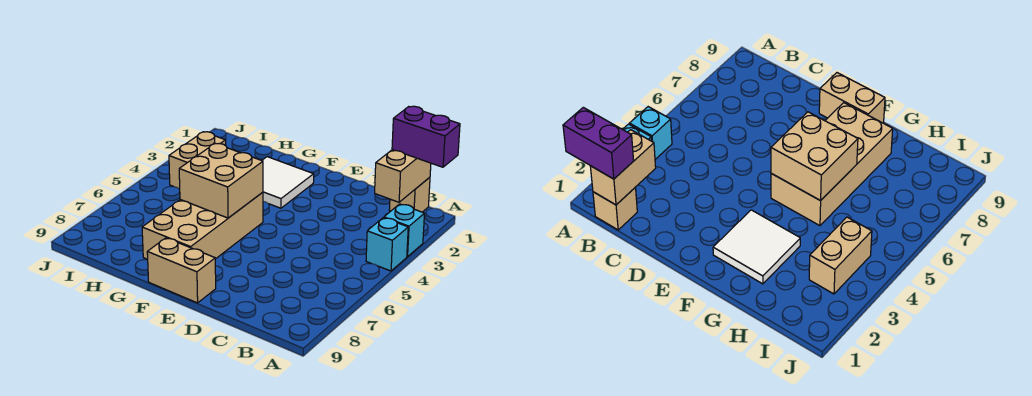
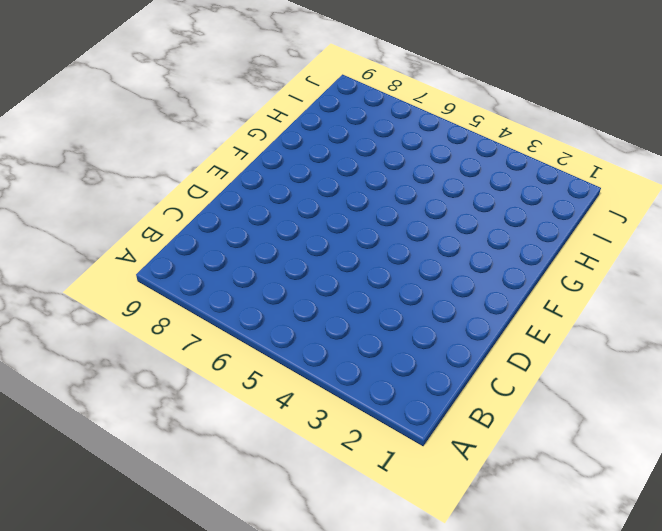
none -> cyan 1x1 brick [384,204,425,257]
none -> cyan 1x1 brick [366,218,408,271]

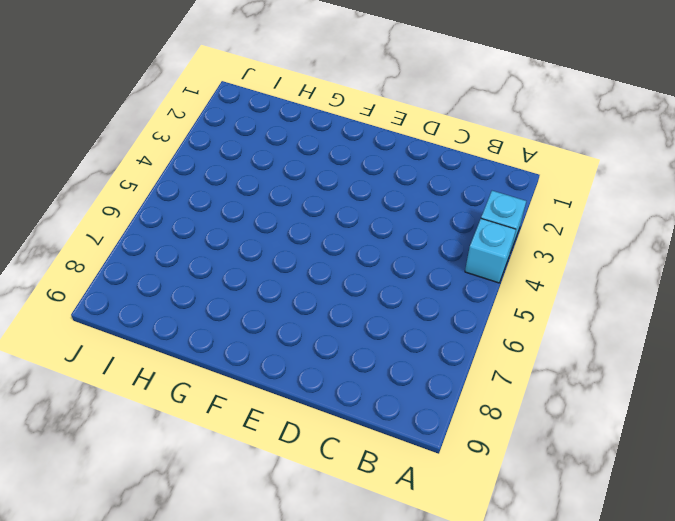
none -> tan 1x1 brick [389,177,430,212]
none -> tan 1x2 brick [147,238,216,303]

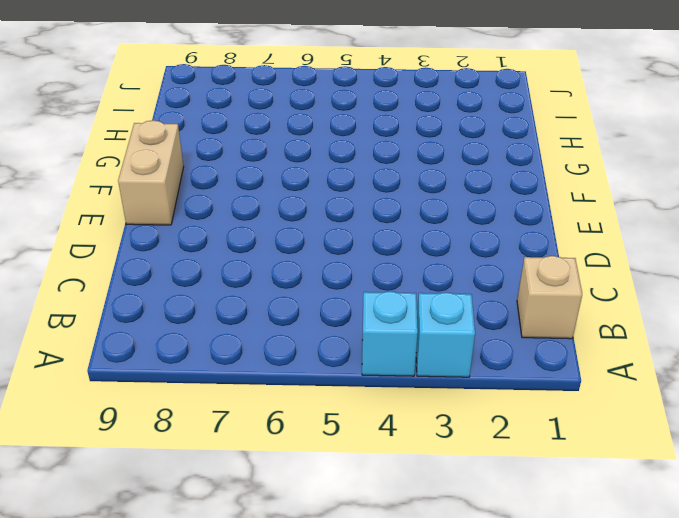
none -> white 2x2 tile [262,157,314,208]
none -> tan 2x4 brick [142,192,263,259]

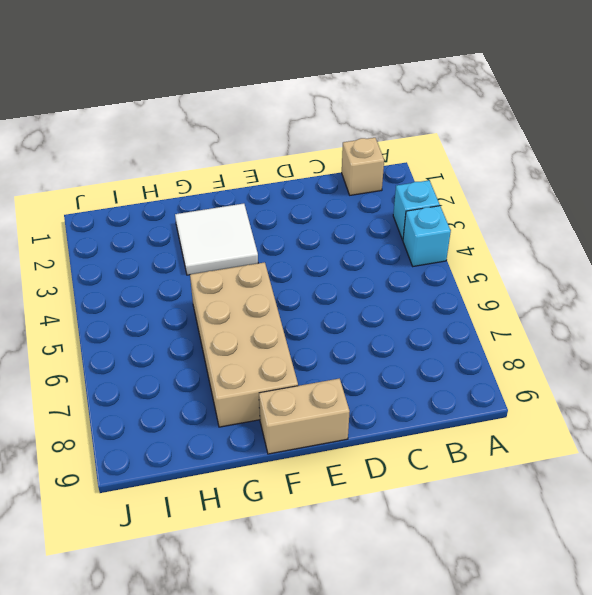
none -> tan 1x2 brick [169,132,226,189]
none -> tan 1x2 brick [375,150,431,202]

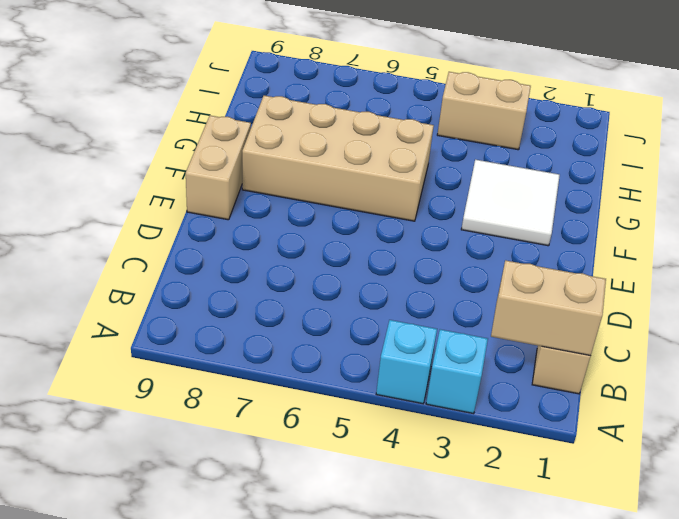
none -> tan 2x2 brick [179,144,263,218]
none -> purple 1x2 brick [392,106,460,167]

